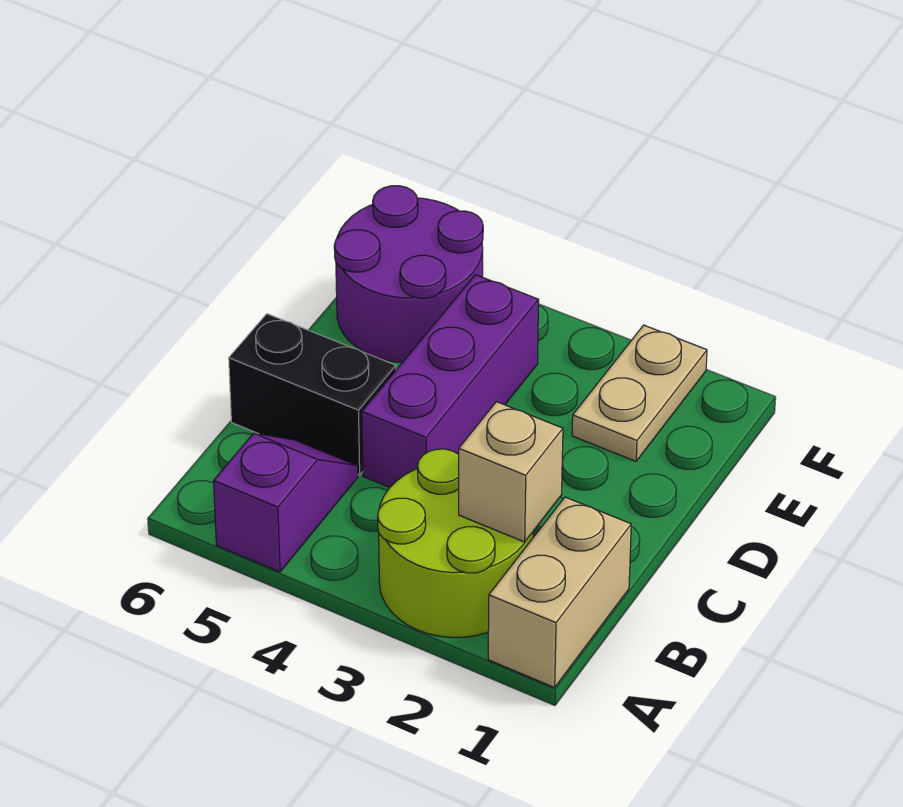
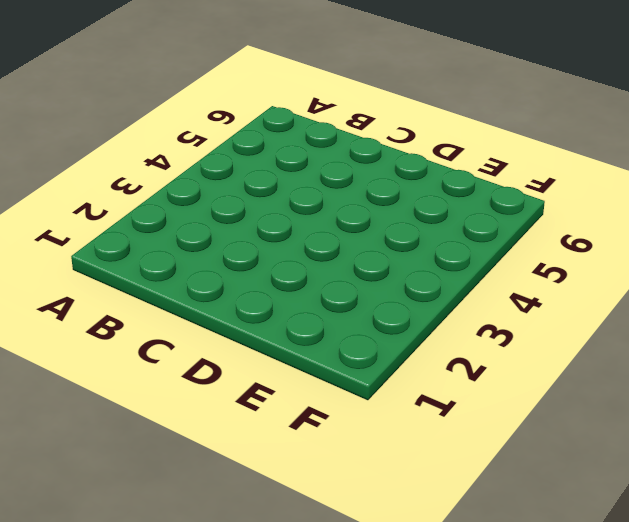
none -> tan 1x2 brick [488,497,631,688]
none -> lime 2x2 round brick [378,449,533,638]

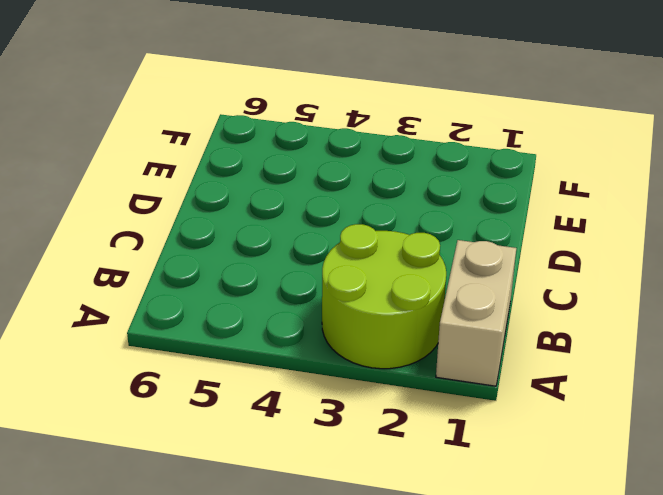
none -> purple 1x2 slope [214,433,358,572]
none -> purple 1x3 brick [362,275,539,487]

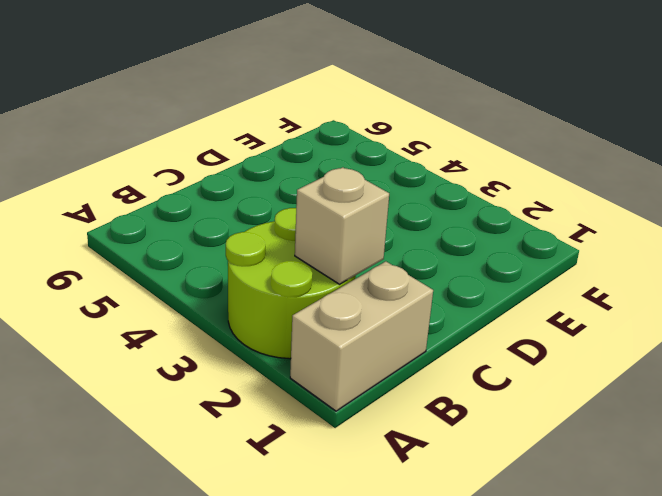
none -> purple 1x2 slope [214,433,358,572]
none -> purple 1x3 brick [362,275,539,487]

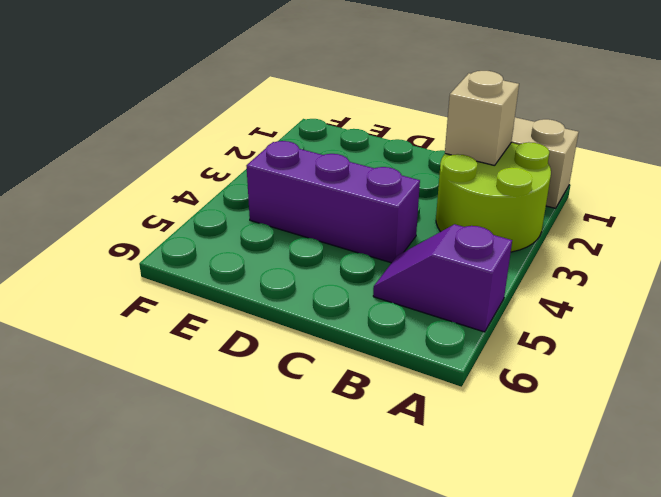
none -> black 1x2 brick [229,314,396,475]
none -> tan 1x2 plate [572,325,707,461]

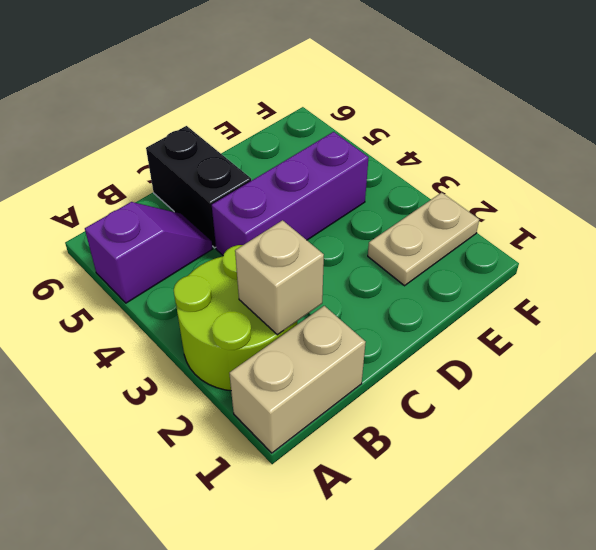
none -> purple 2x2 round brick [334,186,483,362]

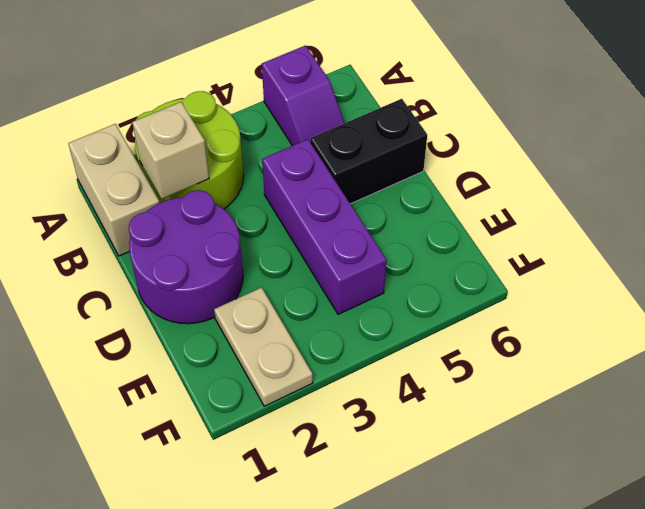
purple 2x2 round brick [129,190,243,324] -> purple 2x2 round brick moved to [334,186,483,362]

